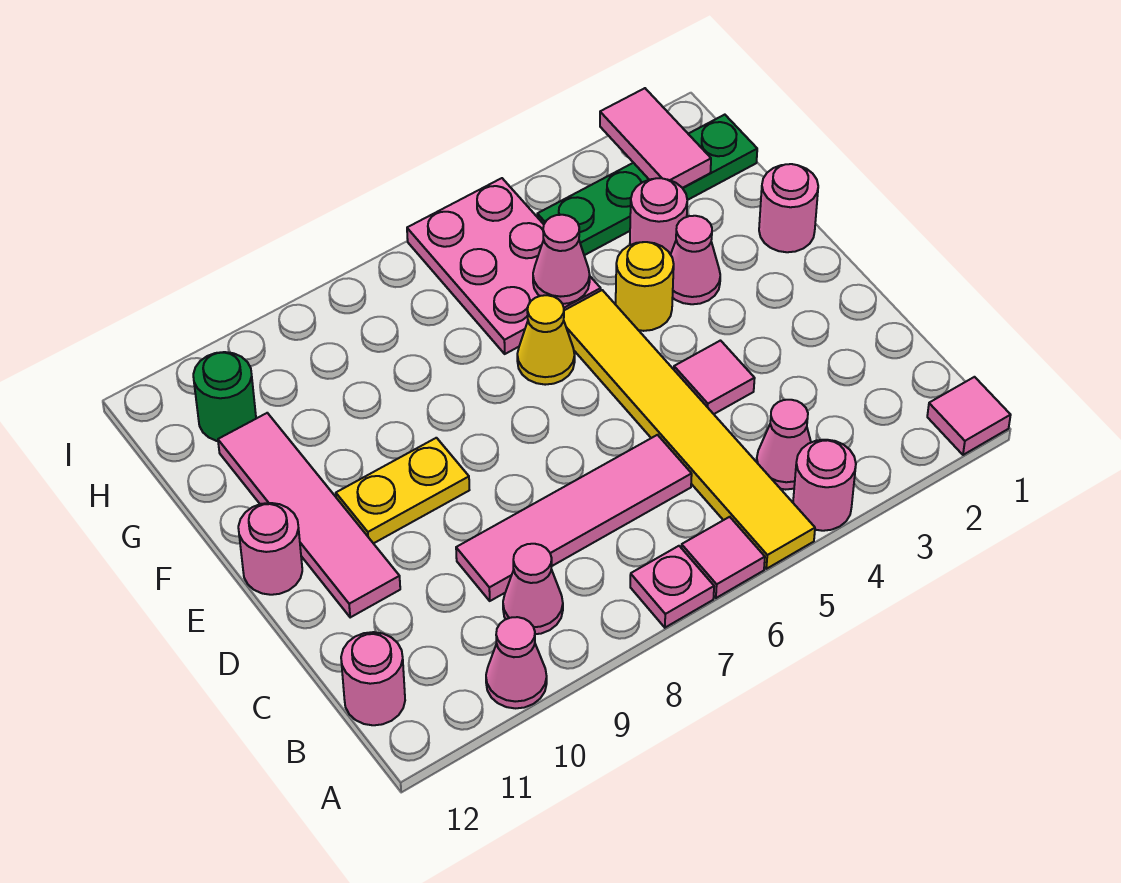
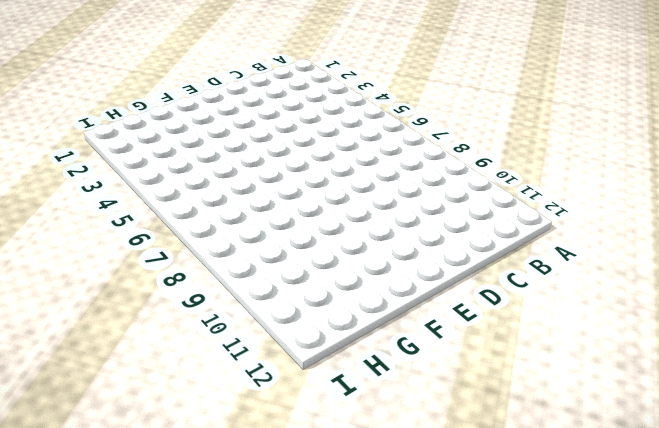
none -> pink 1x1 tile [927,377,1011,455]
none -> pink 1x1 round brick [793,440,856,531]
none -> yellow 1x6 tile [564,290,815,569]

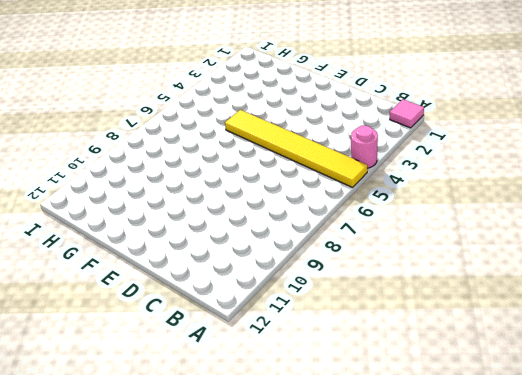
none -> pink 1x1 tile [681,517,765,598]
none -> pink 1x1 plate [630,546,714,628]
none -> pink 1x1 cone [486,617,547,708]

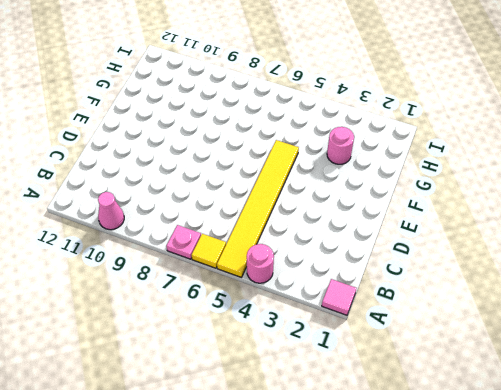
yellow 1x1 tile [192,234,226,268] -> pink 1x1 tile [681,517,765,598]
none -> pink 1x1 cone [757,400,811,490]
none -> pink 1x1 cone [503,544,563,634]
none -> pink 1x1 round brick [341,632,405,725]

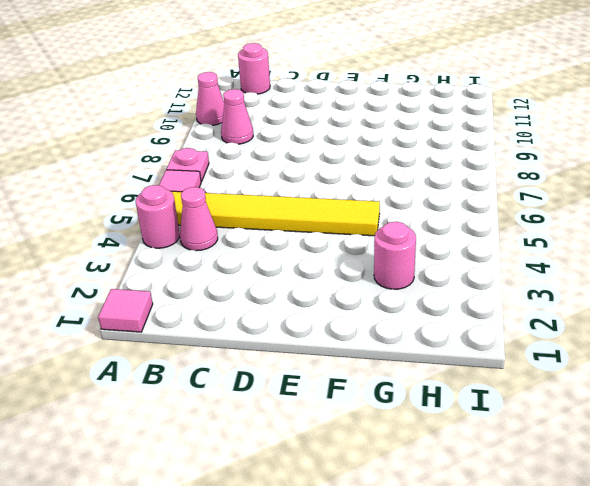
none -> pink 1x4 tile [456,435,692,601]
none -> pink 1x1 tile [674,341,755,414]
none -> pink 1x4 tile [218,413,400,617]

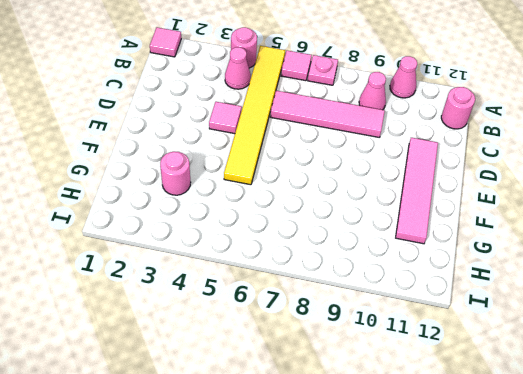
none -> yellow 1x2 plate [336,438,469,544]
none -> pink 1x1 round brick [238,503,302,595]
none -> pink 1x1 round brick [759,164,818,252]

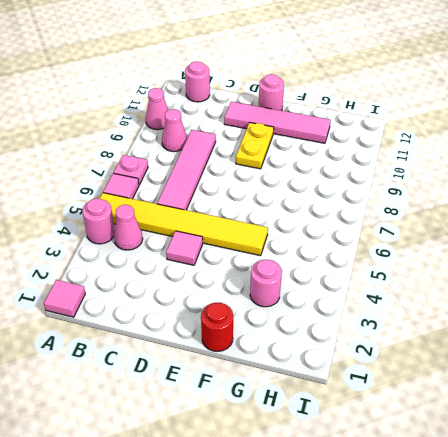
red 1x1 round brick [201,303,233,351] -> pink 1x1 round brick [759,164,818,252]
none -> pink 1x1 cone [671,216,720,304]
none -> yellow 1x1 round brick [616,242,674,331]
none -> yellow 1x1 cone [517,295,575,385]

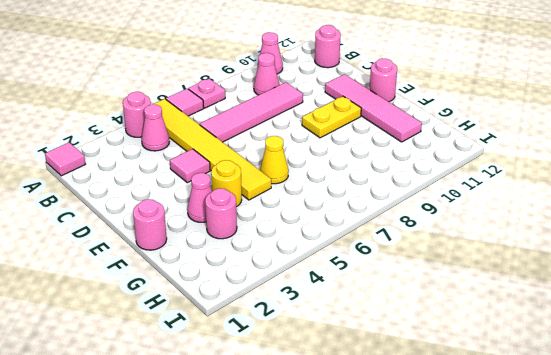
none -> pink 2x3 plate [407,178,601,354]
none -> green 1x4 plate [537,115,757,255]
none -> green 1x1 round brick [193,352,256,441]

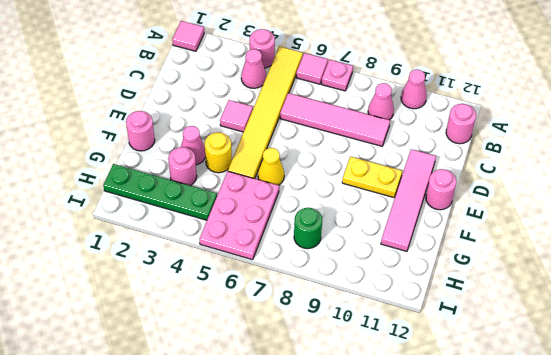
green 1x1 round brick [294,208,322,249] -> green 1x1 round brick moved to [193,352,256,441]
none -> pink 1x1 cone [533,215,590,304]
none -> pink 1x2 tile [600,88,711,188]

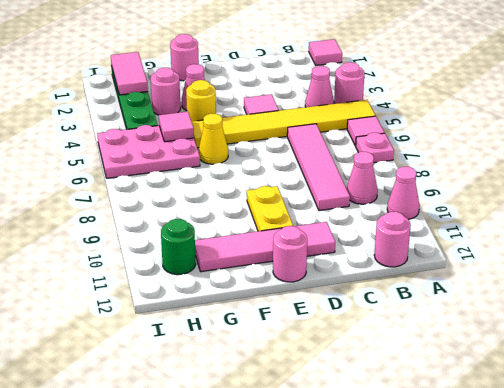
pink 1x1 tile [159,112,194,142] -> pink 1x1 cone [533,215,590,304]
pink 1x2 tile [111,52,148,95] -> pink 1x2 tile turned to [600,88,711,188]

